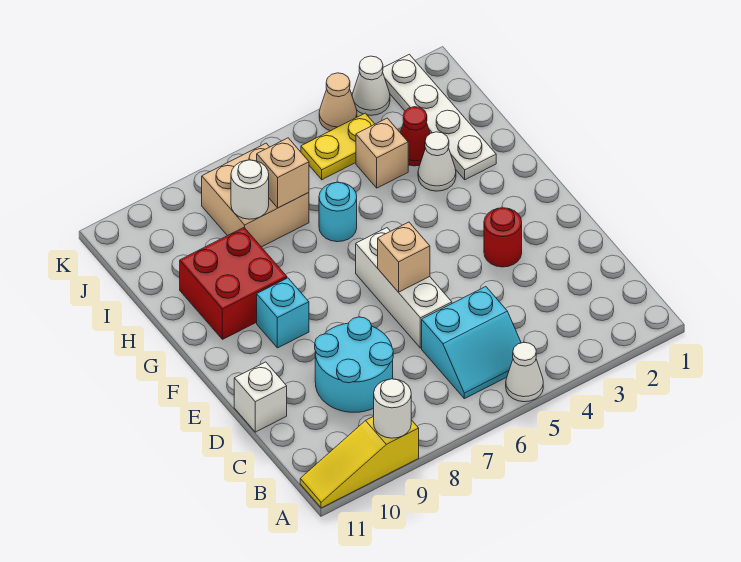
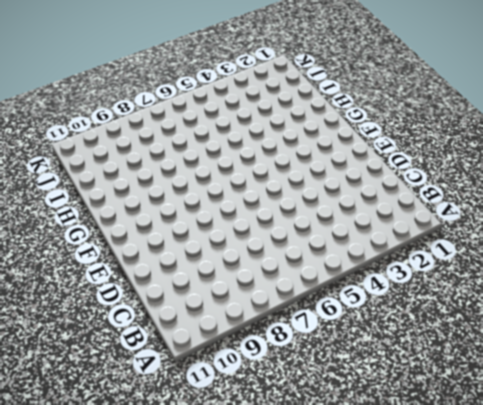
none -> white 1x1 cone [506,342,543,402]
none -> yellow 1x3 slope [300,416,419,508]
none -> cyan 2x2 slope [422,287,521,399]

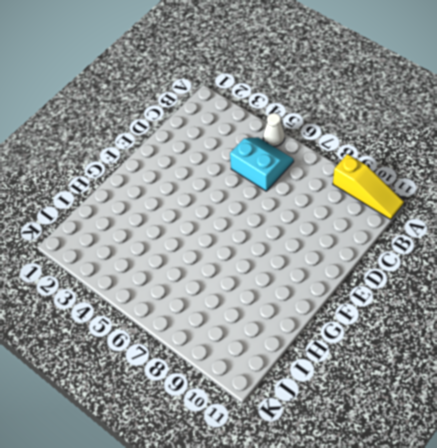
none -> cyan 2x2 round brick [315,317,393,412]
none -> white 1x3 brick [356,228,452,348]
none -> white 1x1 brick [234,362,287,432]

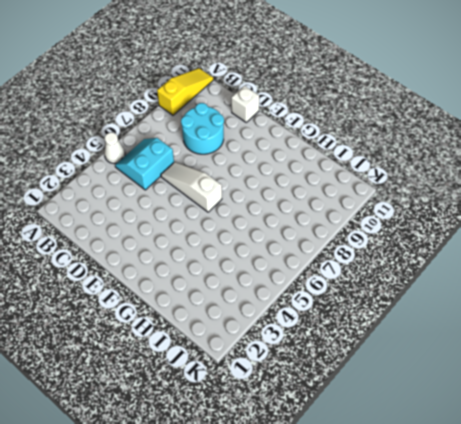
white 1x3 slope [161,162,222,212] -> white 1x3 brick [356,228,452,348]
none -> red 1x1 round brick [484,208,522,267]
none -> cyan 1x1 brick [257,278,309,348]
none -> red 2x2 brick [180,228,287,339]

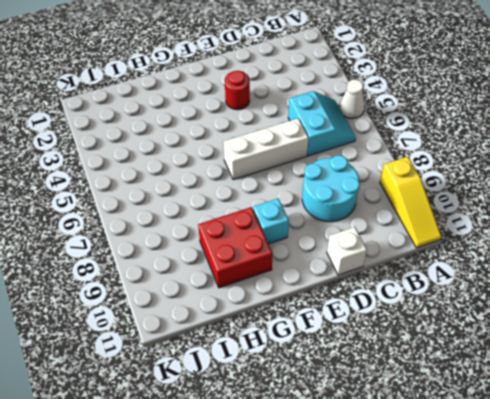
none -> white 1x4 plate [383,54,496,180]
none -> white 1x1 cone [418,132,456,191]
none -> cyan 1x1 round brick [319,182,357,242]

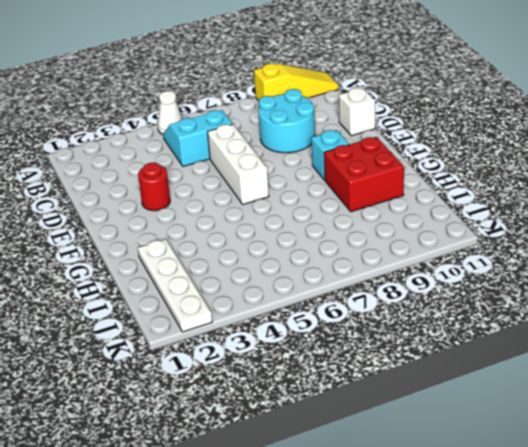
none -> white 1x1 cone [418,132,456,191]
none -> cyan 1x1 round brick [319,182,357,242]
none -> red 1x1 cone [400,107,430,166]

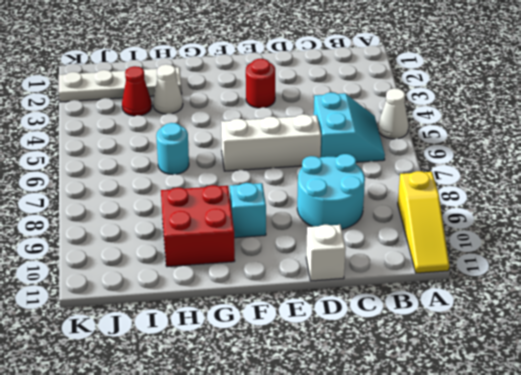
none -> tan 1x1 brick [356,118,408,188]
none -> tan 2x2 brick [202,143,309,247]
none -> yellow 1x2 plate [301,113,374,180]

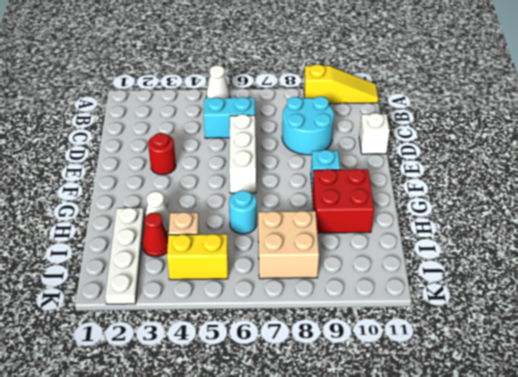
yellow 1x2 brick [167,234,228,280] -> yellow 1x2 plate [301,113,374,180]
none -> white 1x1 cone [352,56,390,115]
none -> tan 1x1 cone [319,73,357,131]
none -> white 1x1 round brick [374,379,411,438]

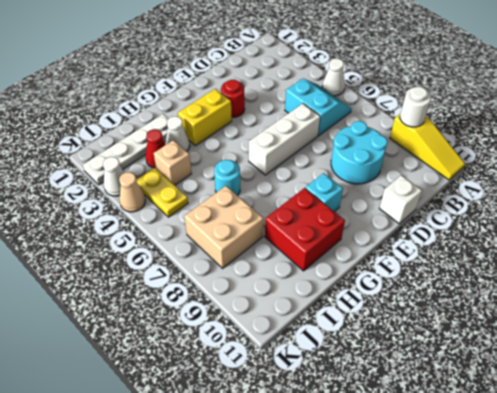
yellow 1x2 brick [178,89,232,146] -> none
none -> tan 1x1 brick [378,222,430,292]
none -> tan 1x1 brick [257,138,309,208]
none -> white 1x1 round brick [231,160,269,219]

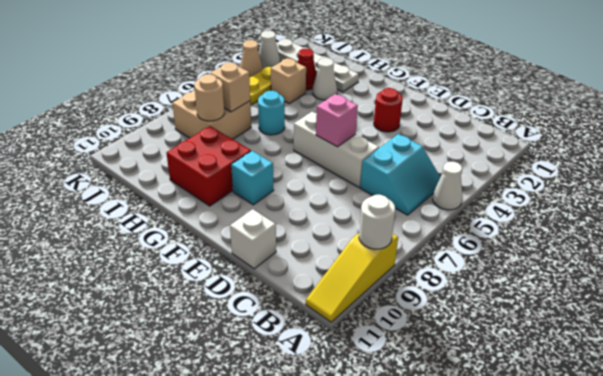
pink 1x1 brick [316,94,358,147] -> tan 1x1 brick [378,222,430,292]
tan 1x1 round brick [194,74,224,121] -> white 1x1 round brick [231,160,269,219]
none -> cyan 2x2 round brick [315,317,393,412]

